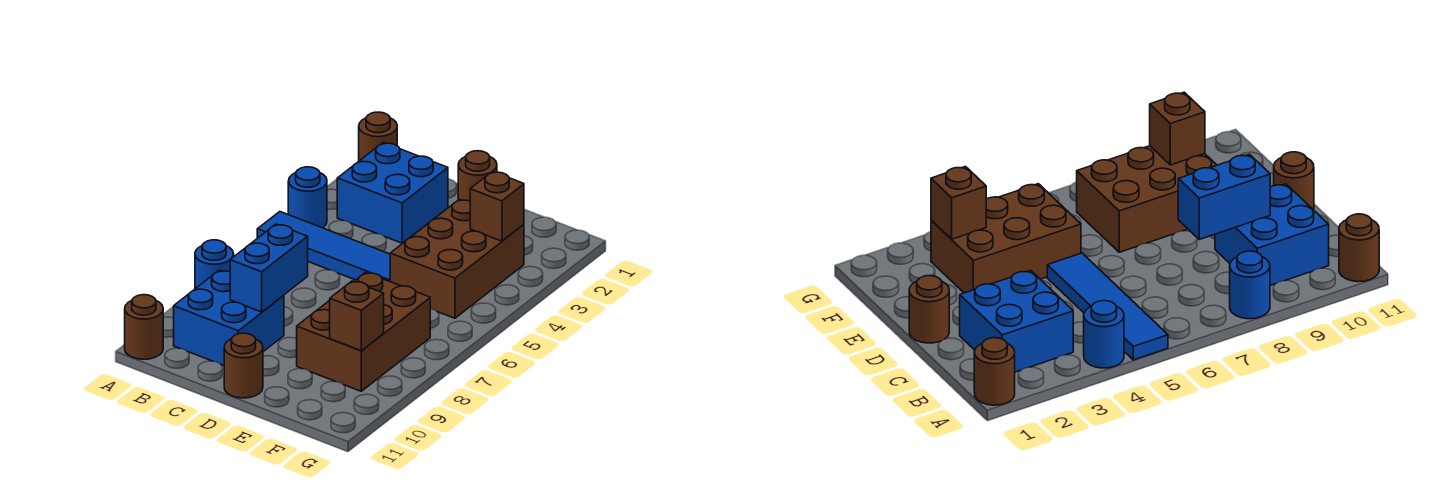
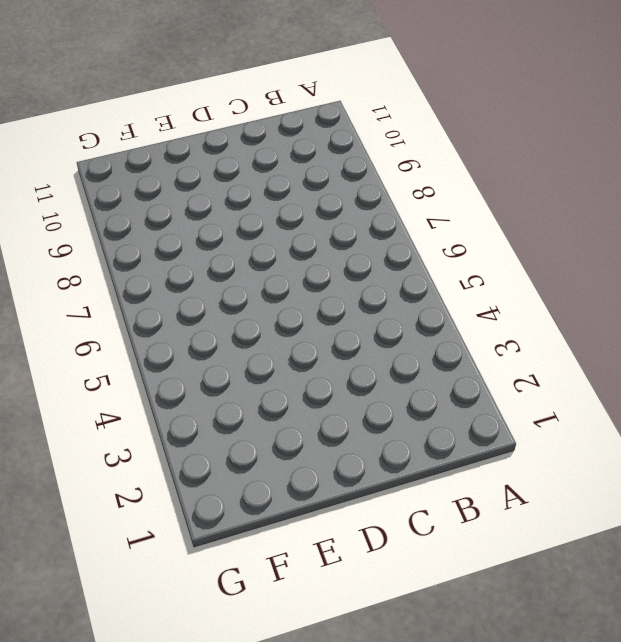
none -> brown 1x1 round brick [359,112,397,161]
none -> blue 1x1 round brick [288,167,327,228]
none -> blue 1x4 tile [257,212,390,281]

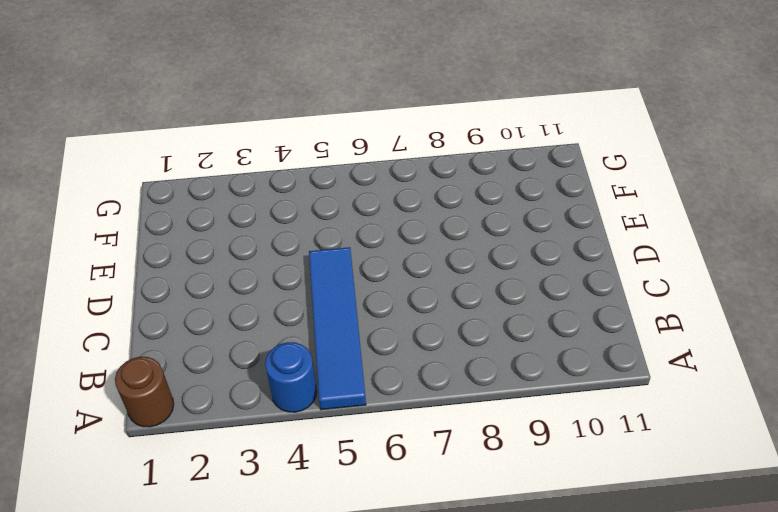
none -> blue 1x1 round brick [195,240,234,289]
none -> brown 1x1 round brick [125,295,163,359]
none -> blue 2x2 brick [337,142,448,243]

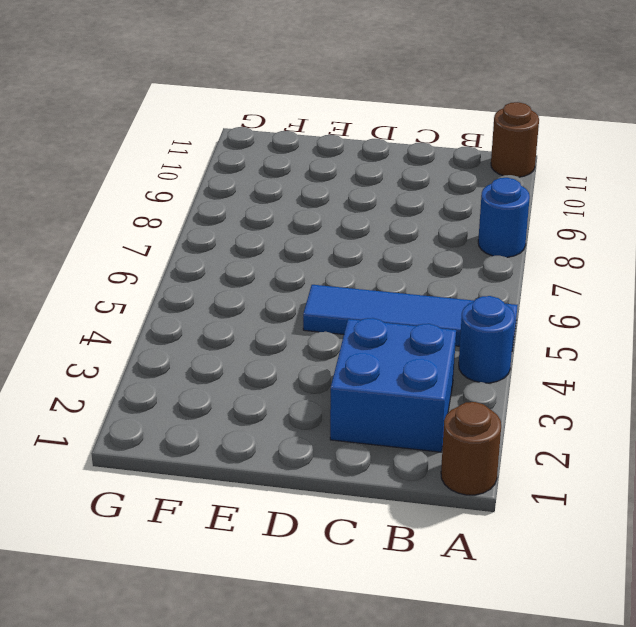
none -> blue 2x2 brick [174,270,284,365]
none -> brown 1x1 round brick [458,151,497,201]
none -> brown 1x1 round brick [224,333,263,398]

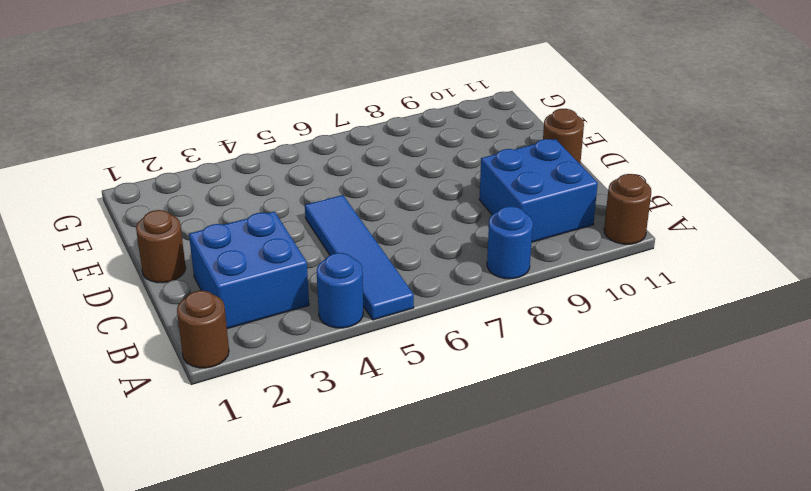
none -> brown 2x3 brick [390,199,524,318]
none -> brown 2x3 brick [297,272,430,391]
none -> blue 1x2 brick [230,224,308,312]

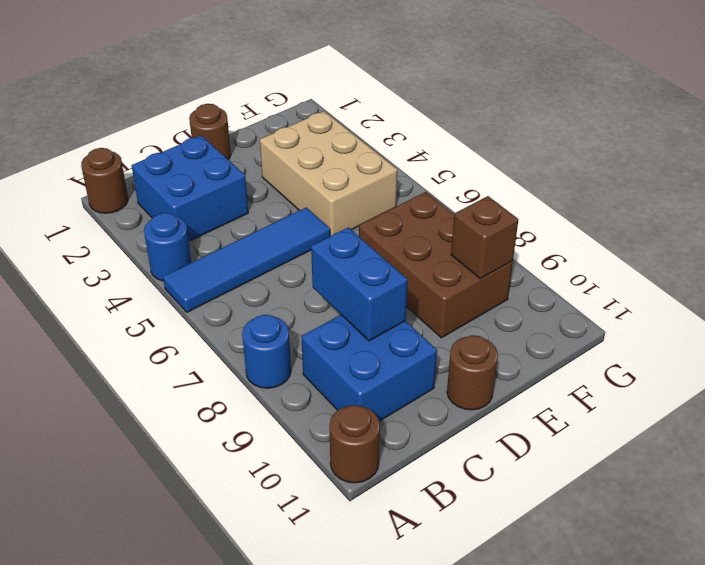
tan 2x3 brick [260,111,397,236] -> brown 2x3 brick [390,199,524,318]
none -> brown 1x1 brick [470,171,524,241]

